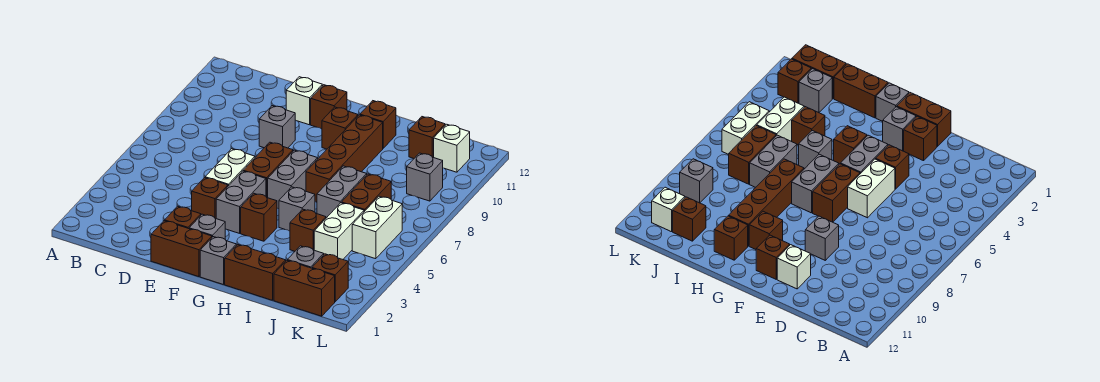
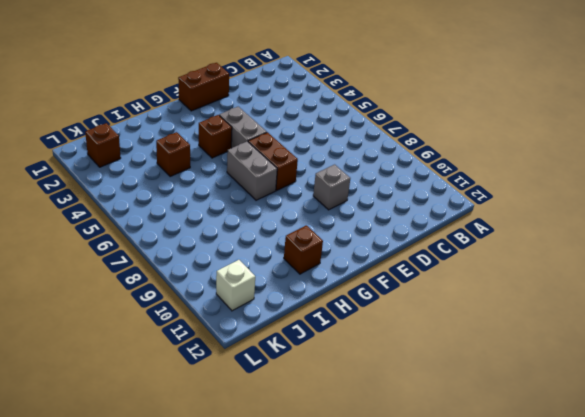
none -> brown 1x1 brick [165,206,201,229]
none -> brown 1x1 brick [191,178,228,219]
none -> white 1x2 brick [205,149,255,186]

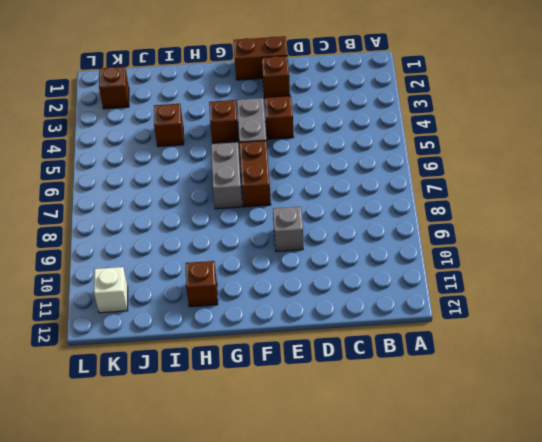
none -> white 1x2 brick [205,149,255,186]
none -> white 1x1 brick [286,77,322,125]
none -> grey 1x1 brick [189,214,225,239]

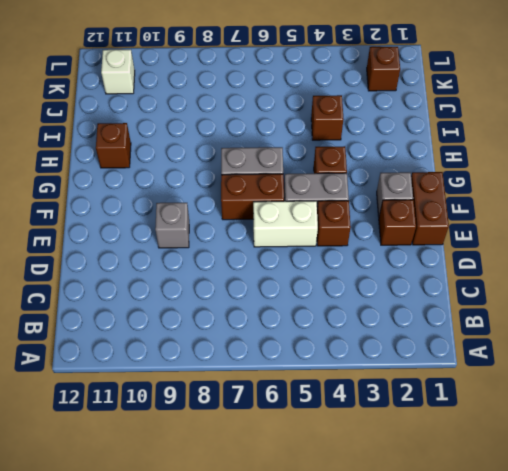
none -> white 1x1 brick [286,77,322,125]
none -> brown 1x1 brick [311,85,347,129]
none -> grey 1x1 brick [200,237,236,285]

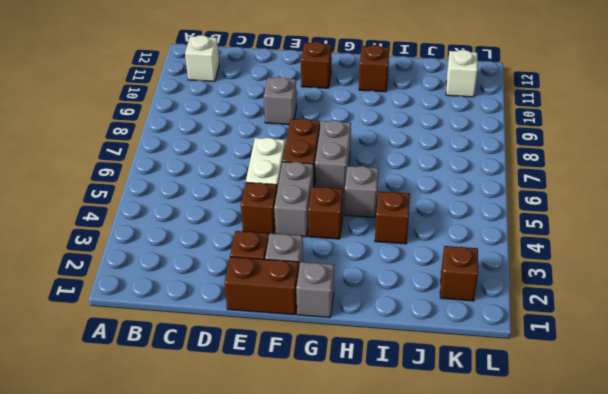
white 1x1 brick [185,35,219,82] -> white 1x1 brick moved to [286,77,322,125]
none -> brown 1x1 brick [322,107,358,149]
none -> brown 1x2 brick [225,245,286,300]
none -> brown 1x4 brick [306,115,383,202]

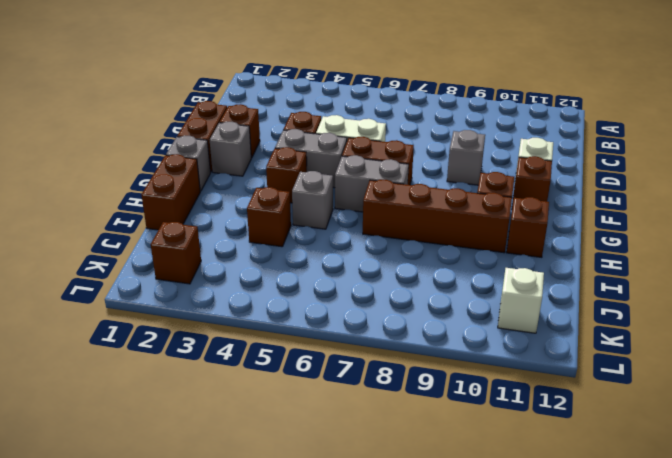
none -> grey 1x2 brick [317,166,367,218]
none -> brown 1x2 brick [274,261,335,316]
none -> grey 1x1 brick [287,246,324,268]

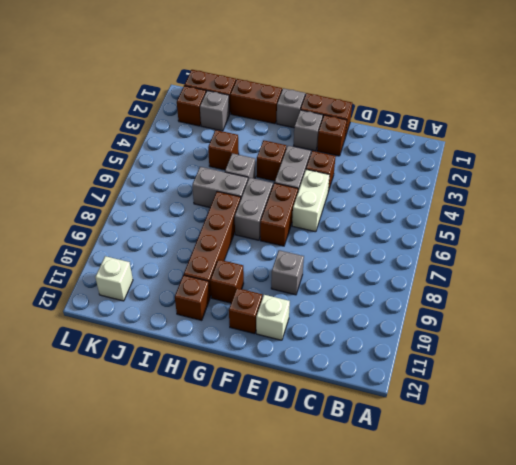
grey 1x2 brick [192,167,248,207] -> grey 1x2 brick turned to [317,166,367,218]
none -> white 1x2 brick [314,203,364,259]
none -> brown 1x2 brick [341,174,391,212]
none -> brown 1x1 brick [409,117,445,158]

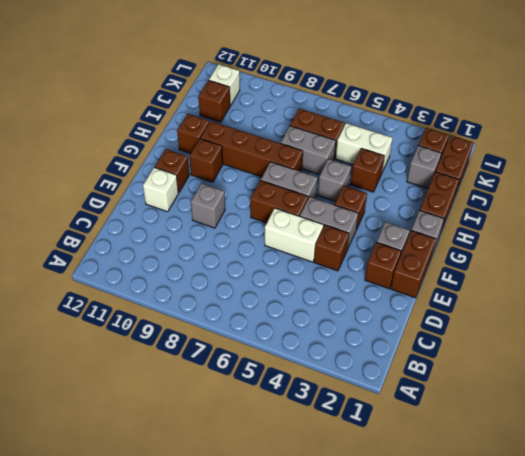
none -> white 1x2 brick [352,196,402,259]
none -> grey 1x1 brick [407,153,443,201]

